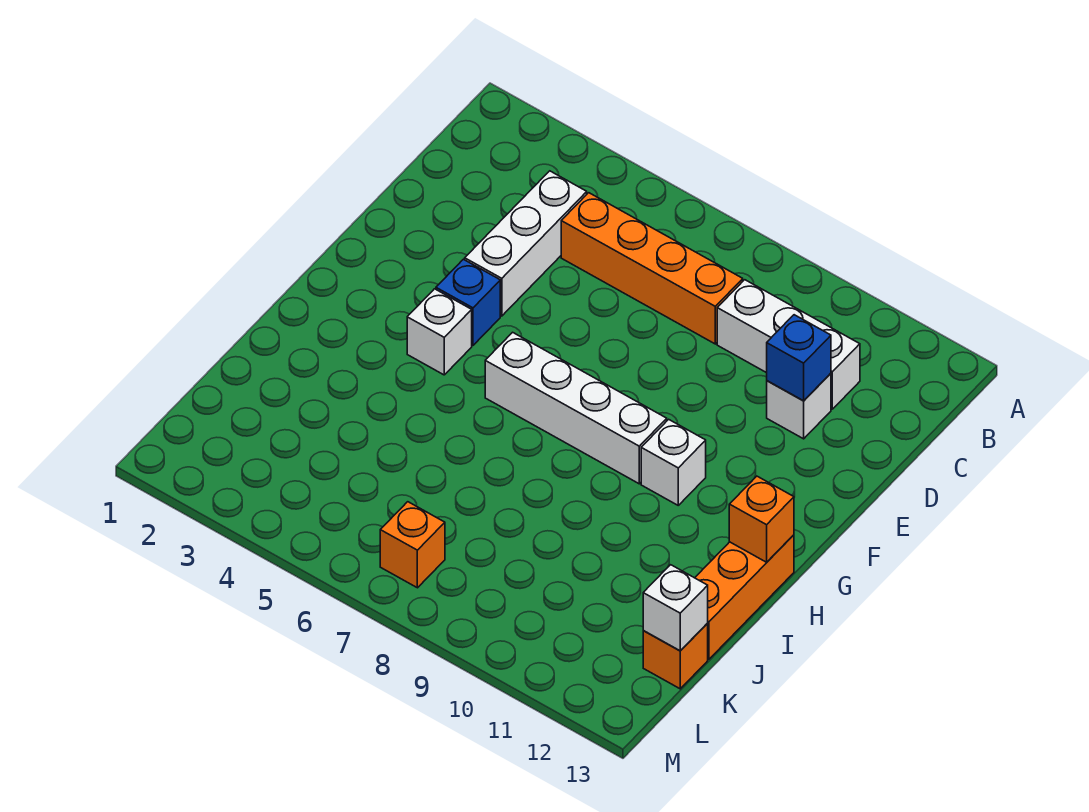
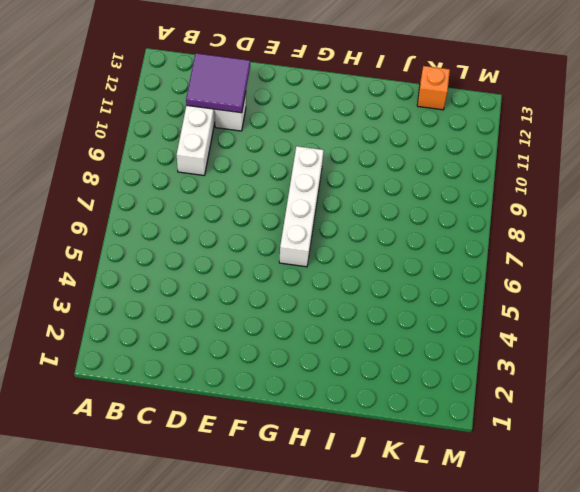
purple 2x2 tile [186,53,250,113] -> blue 1x1 brick [767,315,831,401]
none -> white 1x3 brick [465,171,587,316]
none -> orange 1x4 brick [561,193,743,344]
none -> blue 1x1 brick [436,259,500,345]

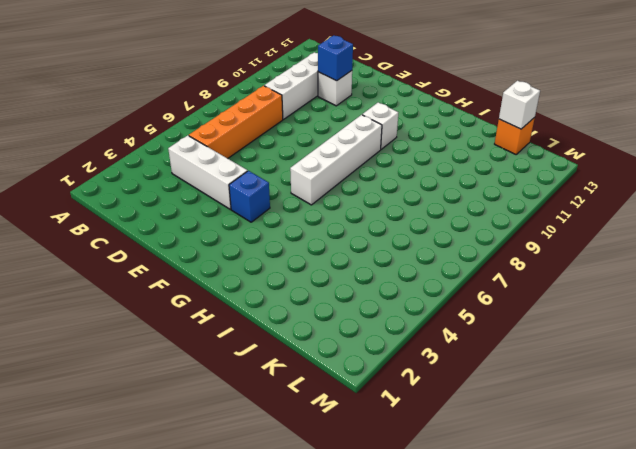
none -> white 1x1 brick [407,289,472,375]
none -> orange 1x3 brick [695,535,794,659]
none -> orange 1x1 brick [380,502,445,588]

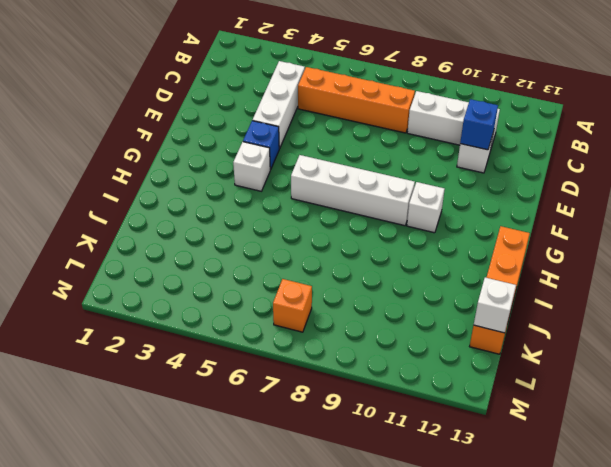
none -> orange 1x1 brick [729,476,794,562]

